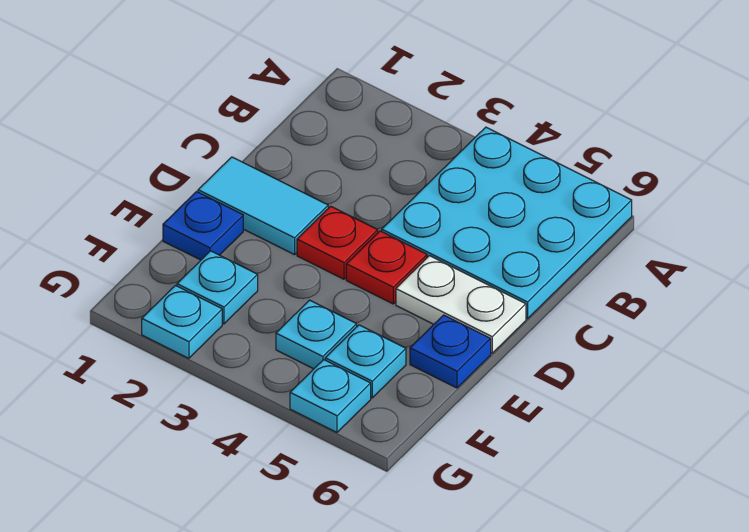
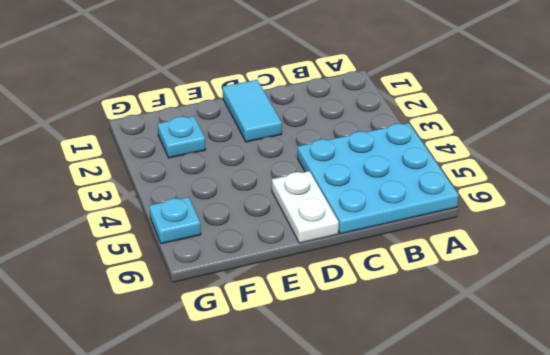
none -> red 1x1 plate [297,206,378,279]
none -> red 1x1 plate [346,231,427,304]
none -> blue 1x1 plate [163,192,243,260]

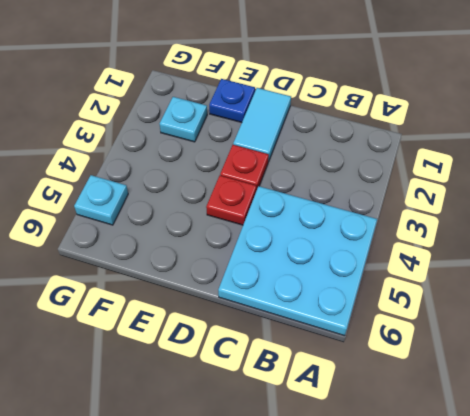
none -> white 1x2 plate [396,256,526,353]
none -> blue 1x1 plate [410,315,491,388]
none -> cyan 1x1 plate [276,300,357,369]

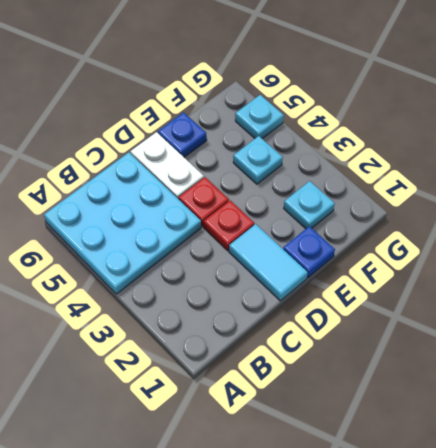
none -> cyan 1x1 plate [325,325,406,398]
none -> cyan 1x1 plate [142,286,222,358]

